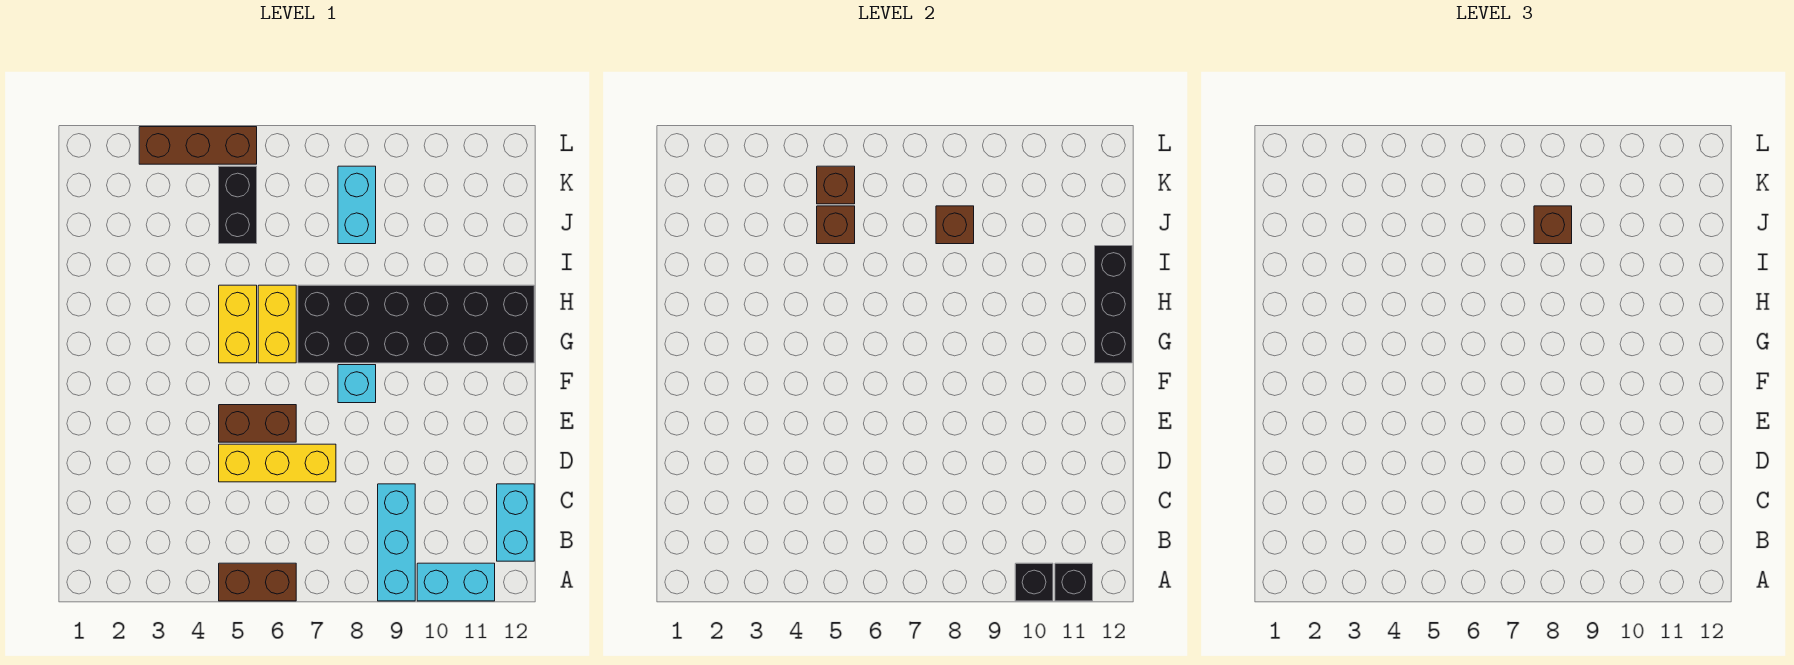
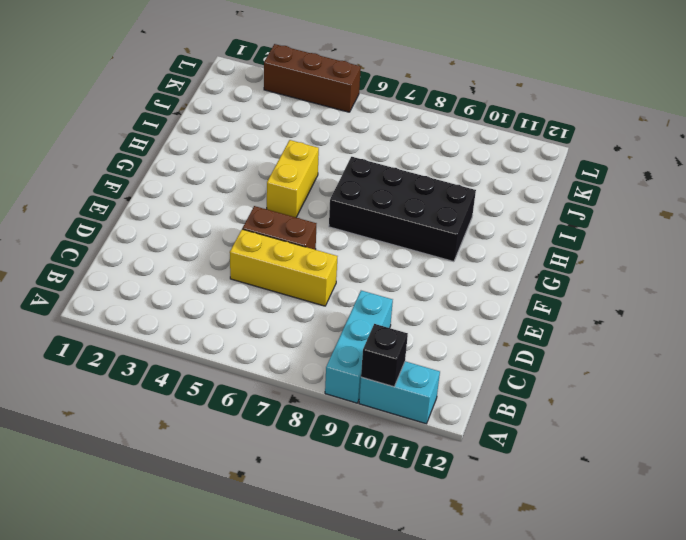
black 2x4 brick [329,157,476,262] -> black 2x6 brick [298,285,534,363]
none -> brown 1x2 brick [219,563,296,601]
none -> cyan 1x2 brick [497,484,534,561]
none -> cyan 1x1 brick [338,365,376,403]

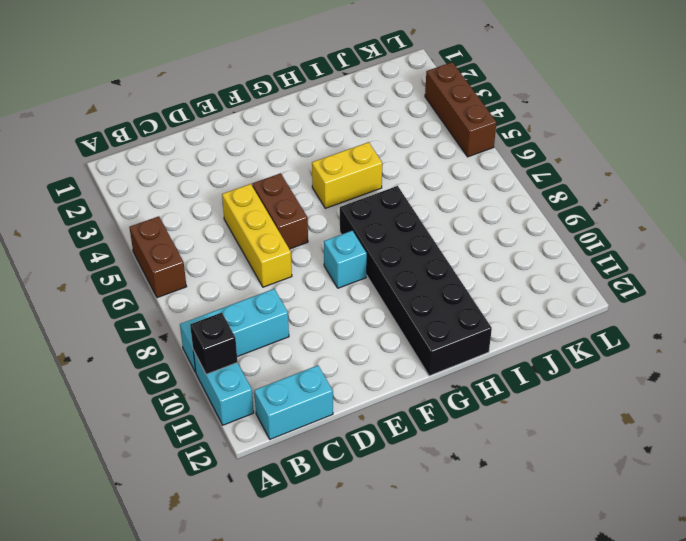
none -> yellow 1x2 brick [258,285,296,363]
none -> black 1x2 brick [219,166,257,244]
none -> cyan 1x2 brick [338,166,376,244]

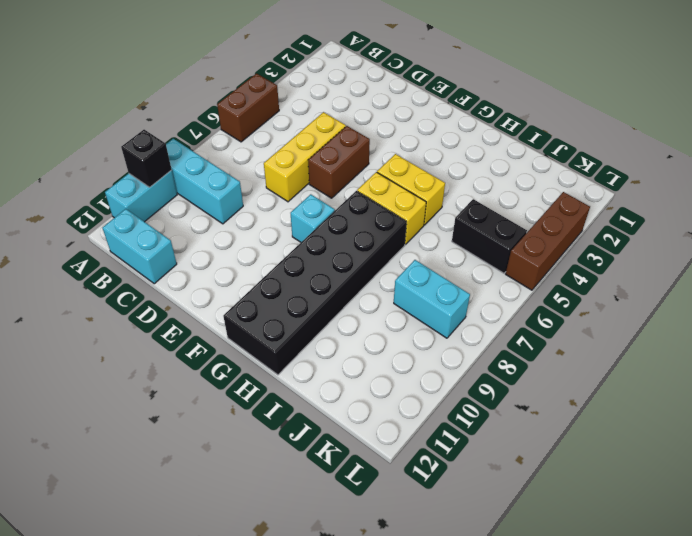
none -> black 1x1 brick [1055,563,1093,601]
none -> black 1x3 brick [1095,246,1132,363]
none -> brown 1x1 brick [817,206,855,244]

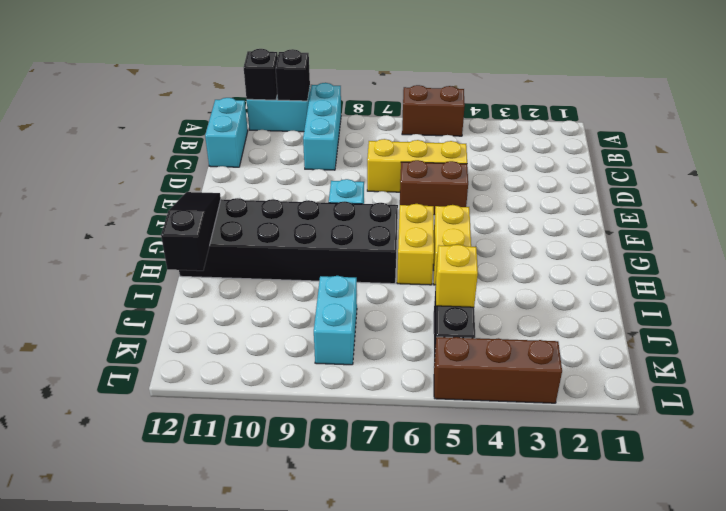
black 1x3 slope [161,192,221,271] -> black 1x3 brick [1095,246,1132,363]
yellow 1x1 brick [436,245,478,307] -> brown 1x1 brick [817,206,855,244]
none -> brown 1x1 brick [936,206,974,244]
none -> brown 1x1 brick [817,166,855,204]
none -> brown 1x1 brick [1534,206,1572,244]

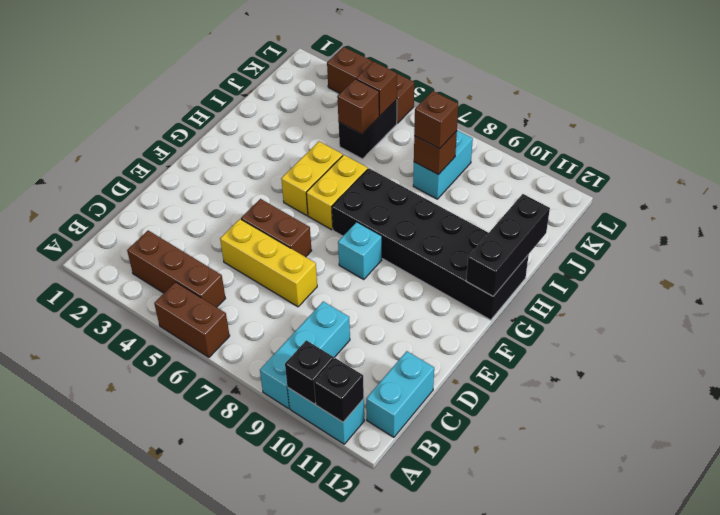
brown 1x3 brick [127,231,225,307] -> none

